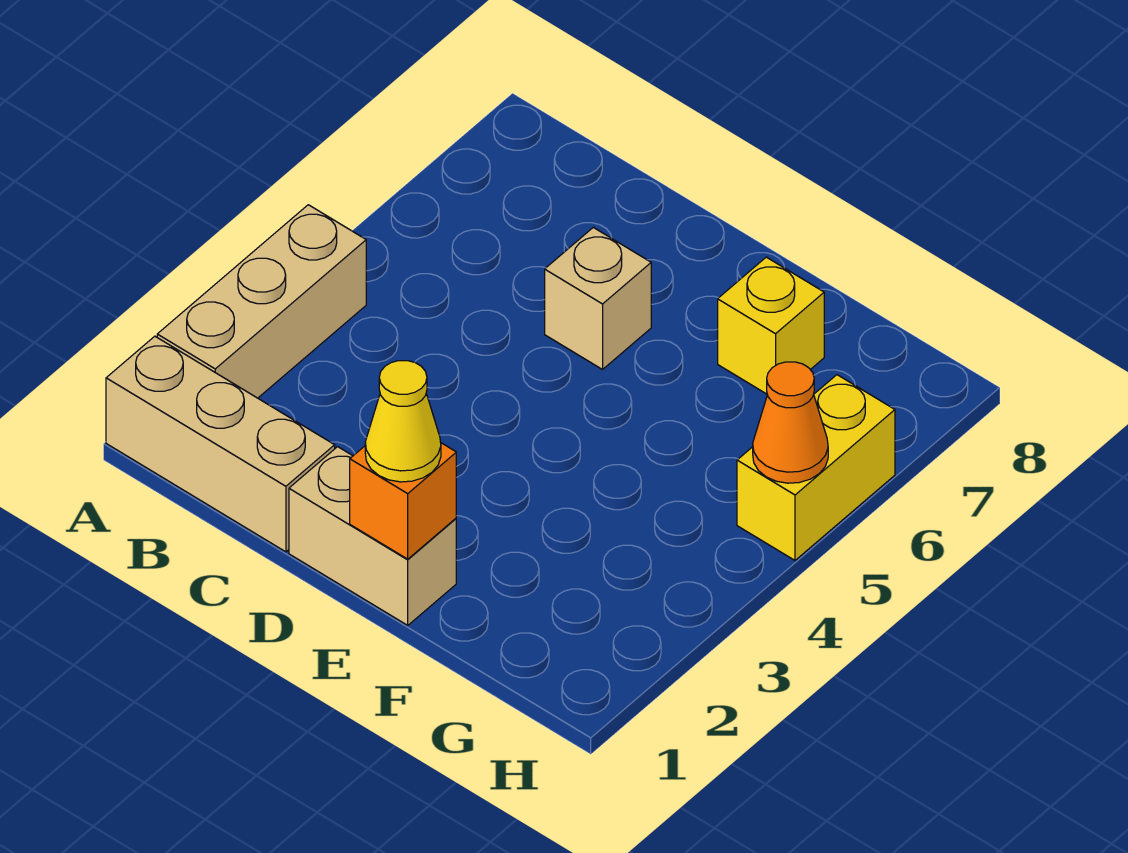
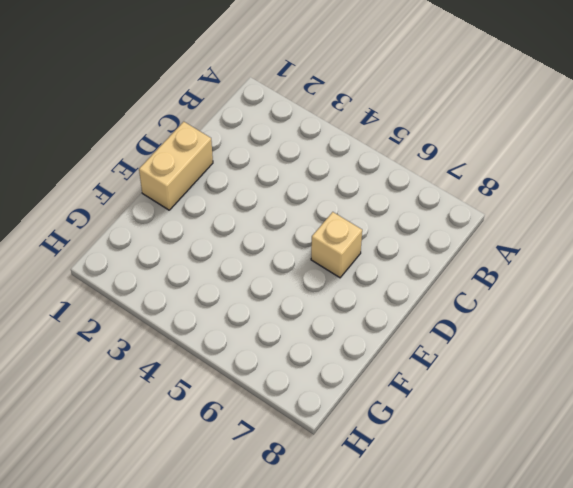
none -> tan 1x3 brick [106,336,335,552]
none -> tan 1x3 brick [157,205,366,398]

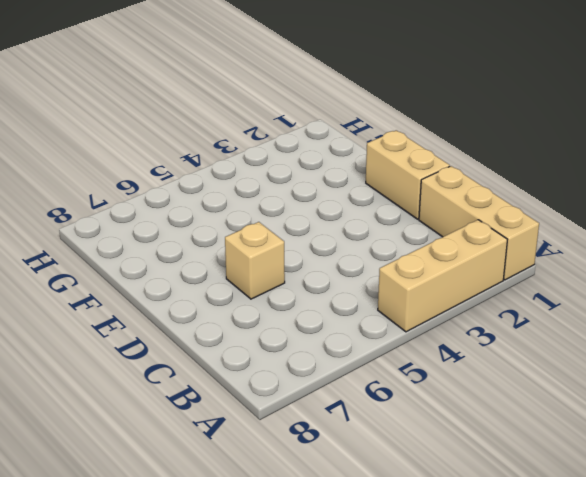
none -> yellow 1x1 brick [718,257,824,394]
none -> yellow 1x2 brick [737,375,895,560]

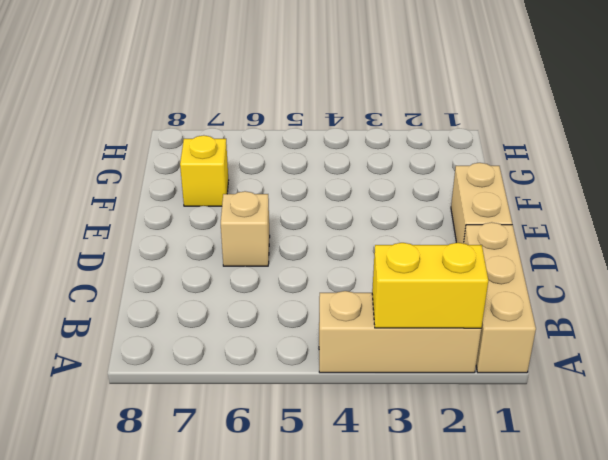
yellow 1x2 brick [372,243,489,328] -> yellow 1x2 brick moved to [737,375,895,560]
none -> orange 1x1 brick [350,443,456,559]
none -> orange 1x1 cone [753,362,828,483]

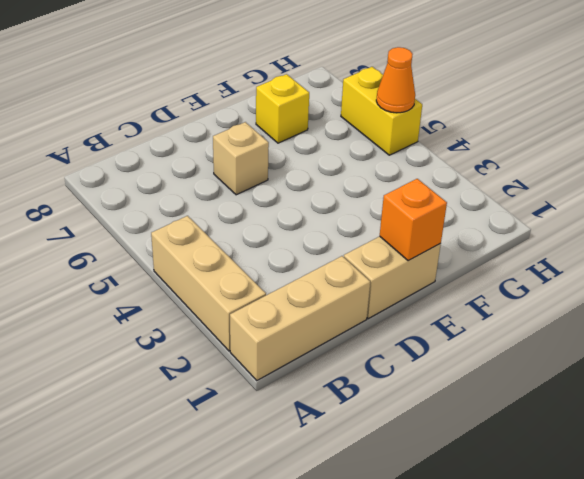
none -> yellow 1x1 cone [365,361,441,482]

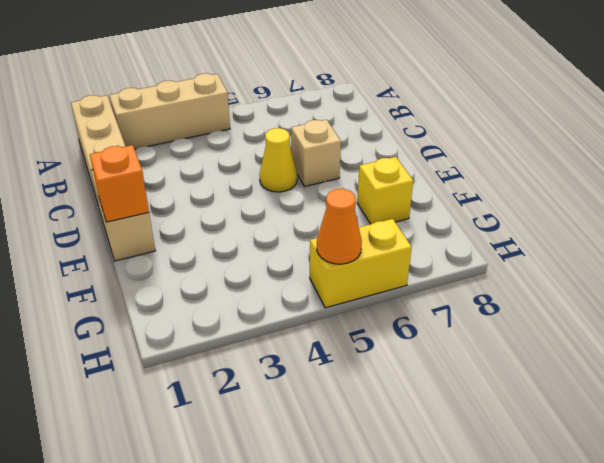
yellow 1x1 cone [260,128,297,192] -> yellow 1x1 cone moved to [365,361,441,482]

